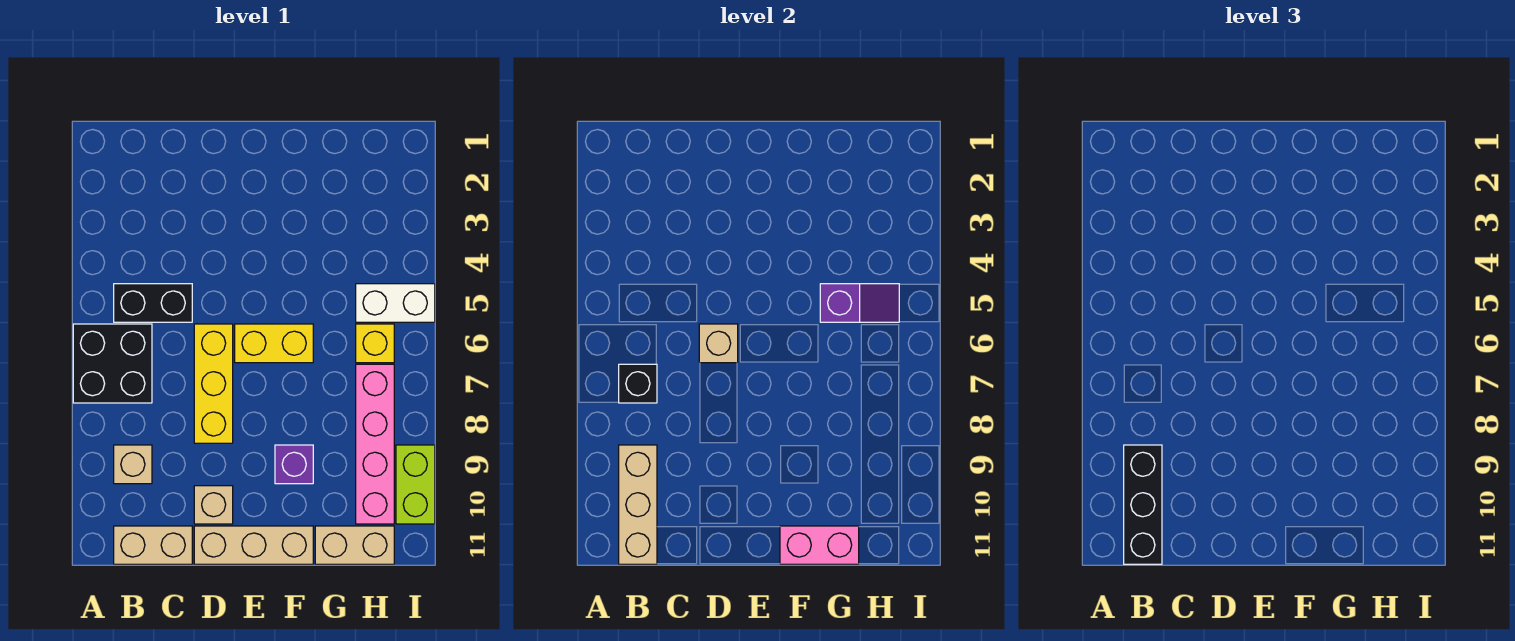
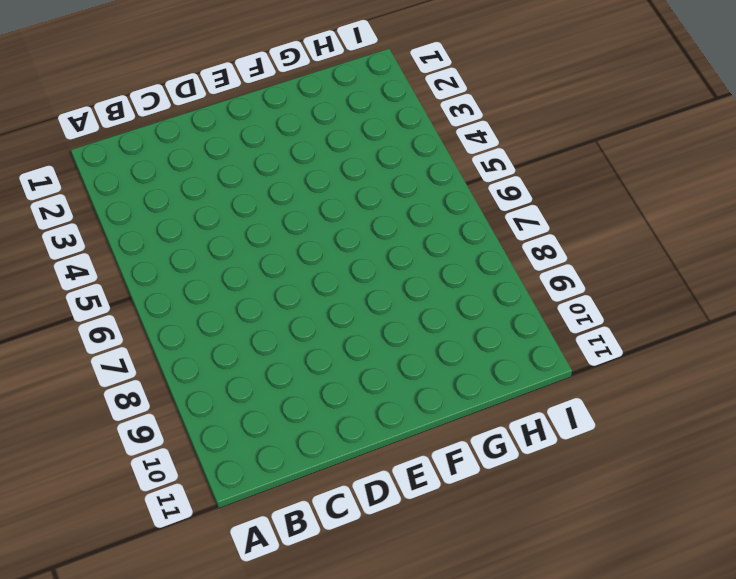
none -> black 2x2 brick [73,324,152,403]
none -> black 1x2 brick [114,284,192,322]
none -> tan 1x1 brick [114,445,152,484]

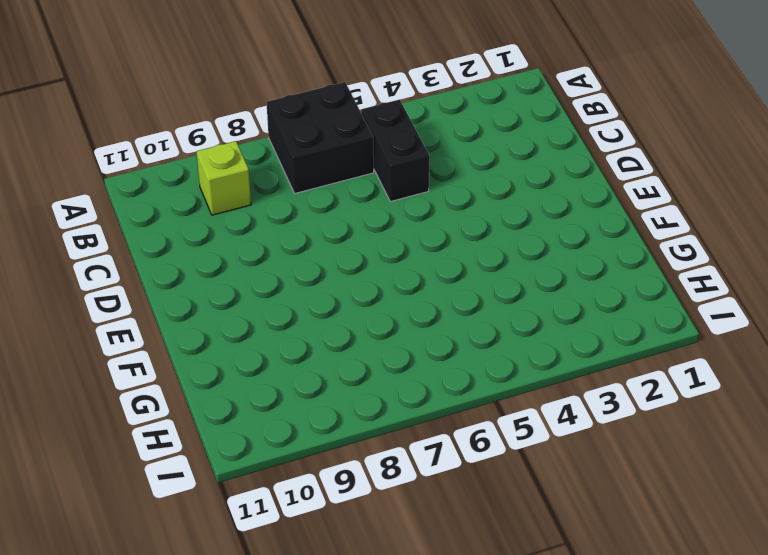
lime 1x1 brick [196,141,251,215] -> tan 1x1 brick [114,445,152,484]
none -> tan 1x2 brick [114,526,192,564]
none -> yellow 1x3 brick [194,324,233,443]
none -> tan 1x1 brick [194,486,233,524]

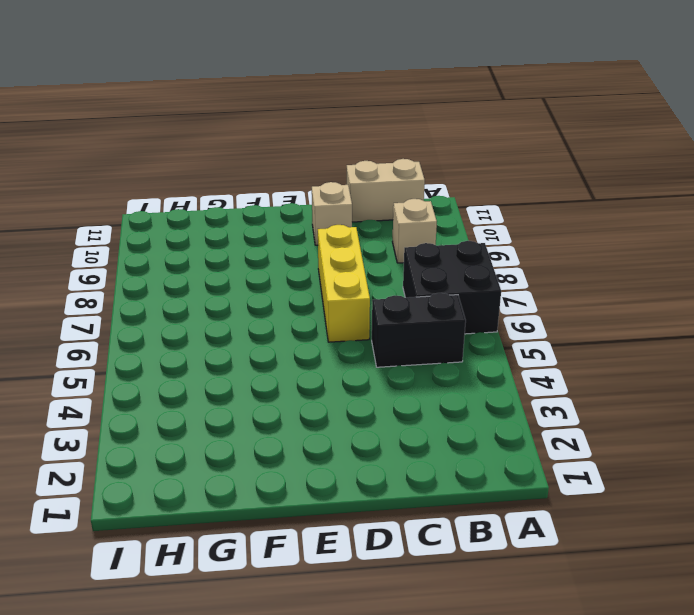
none -> tan 1x3 brick [194,526,313,564]
none -> yellow 1x2 brick [235,324,313,363]
none -> purple 1x1 brick [275,445,313,484]

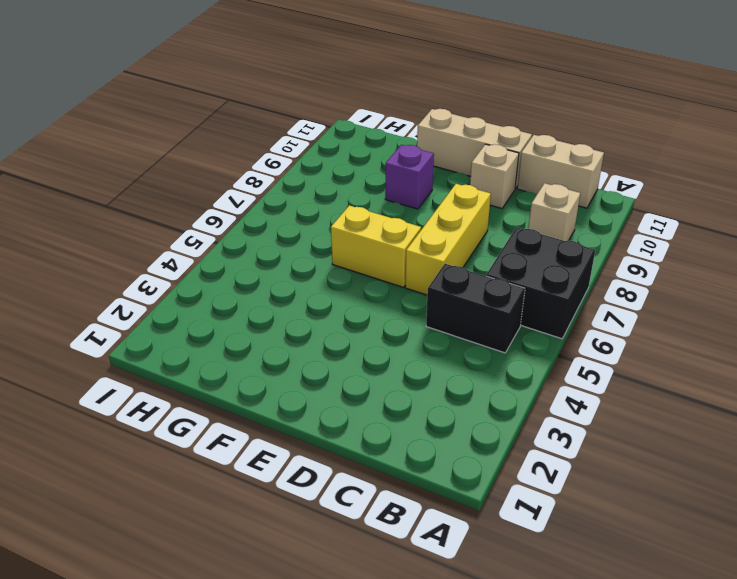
none -> tan 1x2 brick [315,526,394,564]
none -> white 1x2 brick [356,284,435,322]
none -> yellow 1x1 brick [356,324,394,363]

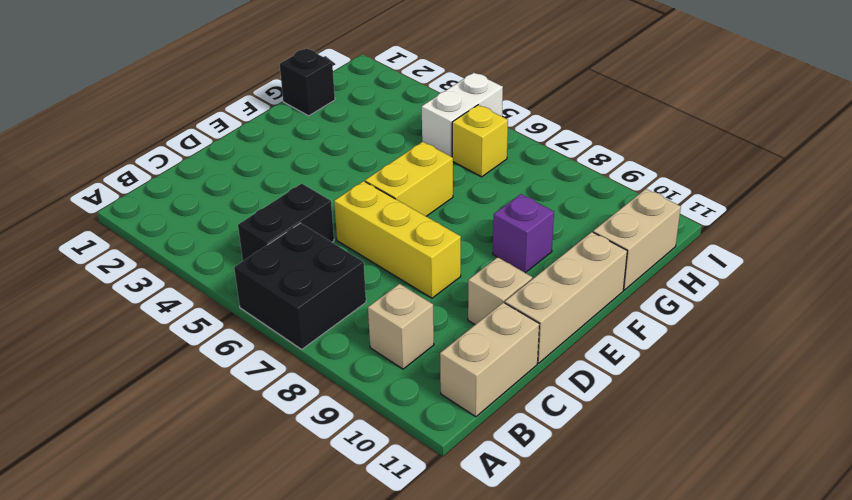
black 1x1 brick [280,48,335,116] -> black 1x1 brick moved to [619,364,657,403]
none -> pink 1x4 brick [356,364,394,524]
none -> lime 1x2 brick [396,445,435,524]
none -> tan 1x3 brick [619,445,657,564]

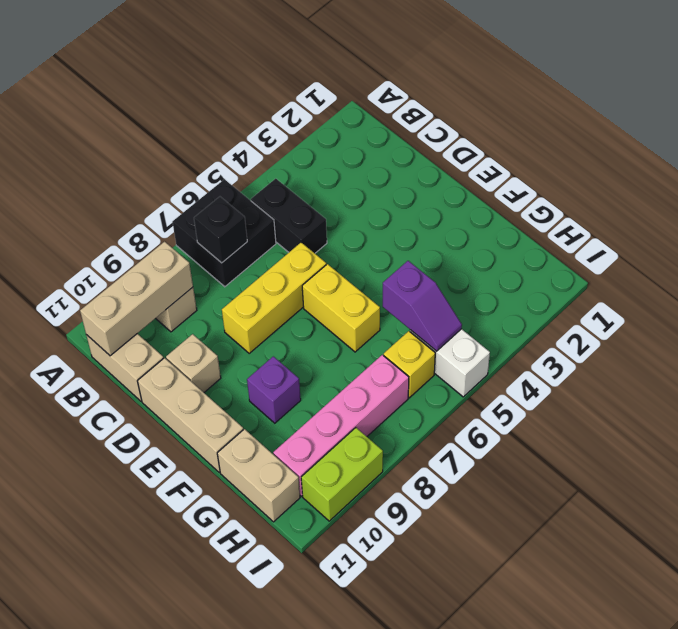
none -> tan 1x1 brick [699,324,738,363]
none -> pink 1x2 brick [780,526,859,564]
none -> black 1x3 brick [1124,445,1162,564]

